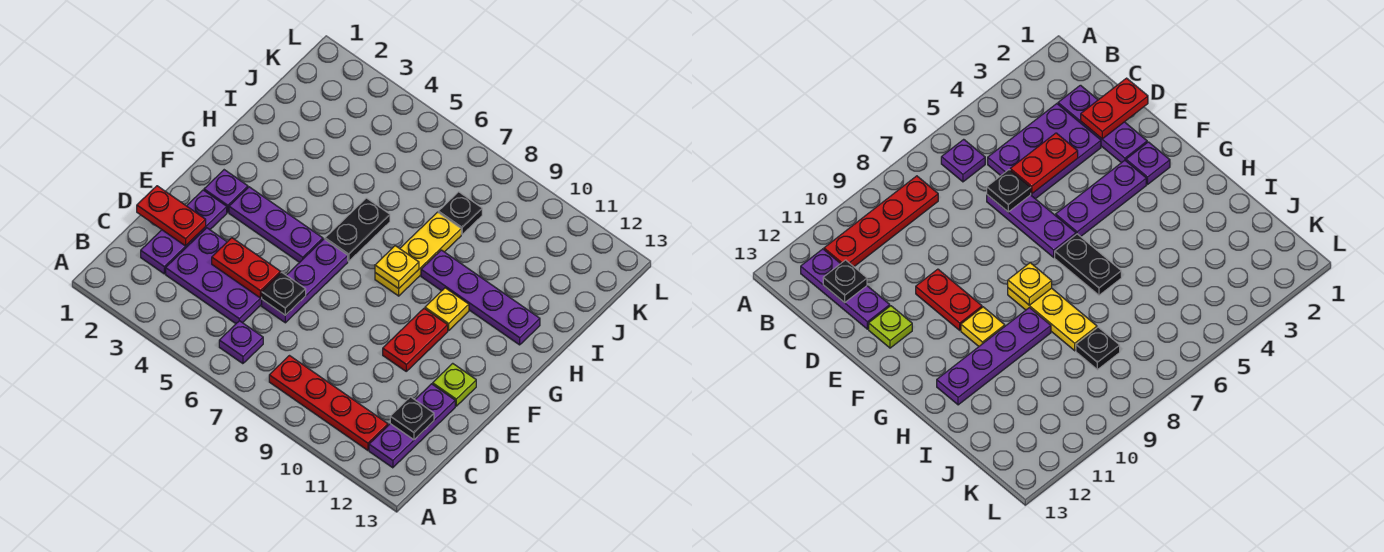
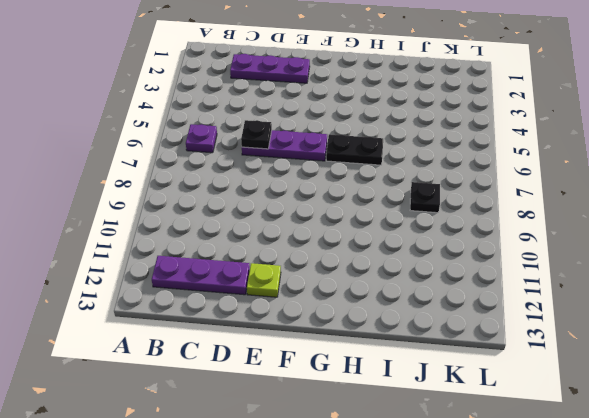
none -> red 1x4 plate [269,356,388,450]
none -> purple 2x3 plate [166,228,262,323]
none -> red 1x2 plate [383,309,448,371]

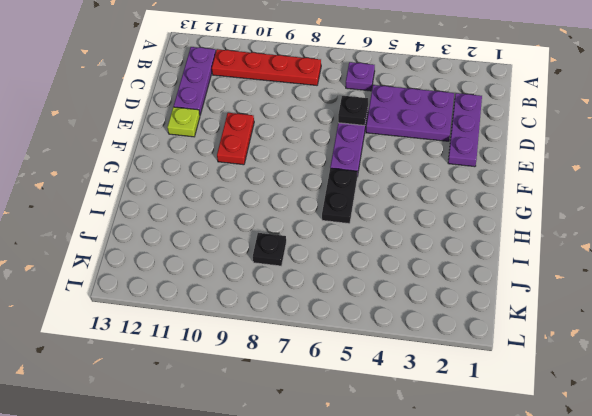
none -> purple 1x1 plate [204,170,248,212]
none -> purple 1x3 plate [229,187,323,262]
none -> yellow 1x3 plate [375,212,461,296]

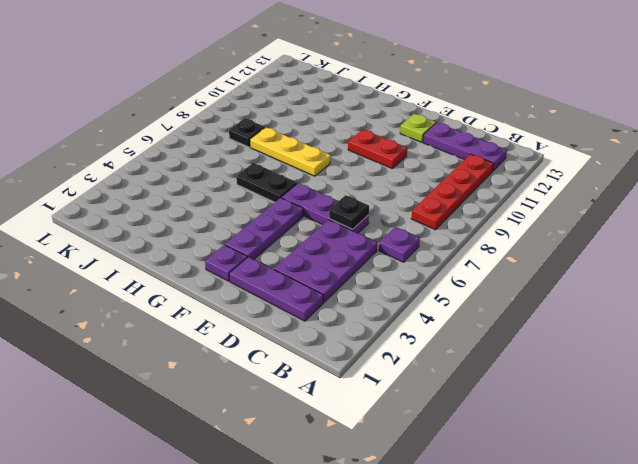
none -> yellow 1x1 plate [425,288,469,331]
none -> purple 1x4 plate [421,250,540,345]
none -> black 1x1 plate [390,397,434,440]

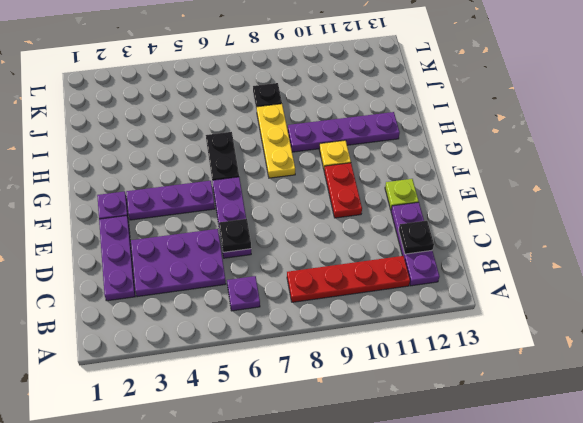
none -> red 1x2 plate [137,186,206,246]
none -> red 1x2 plate [212,238,281,298]
none -> yellow 1x1 plate [375,246,419,289]

